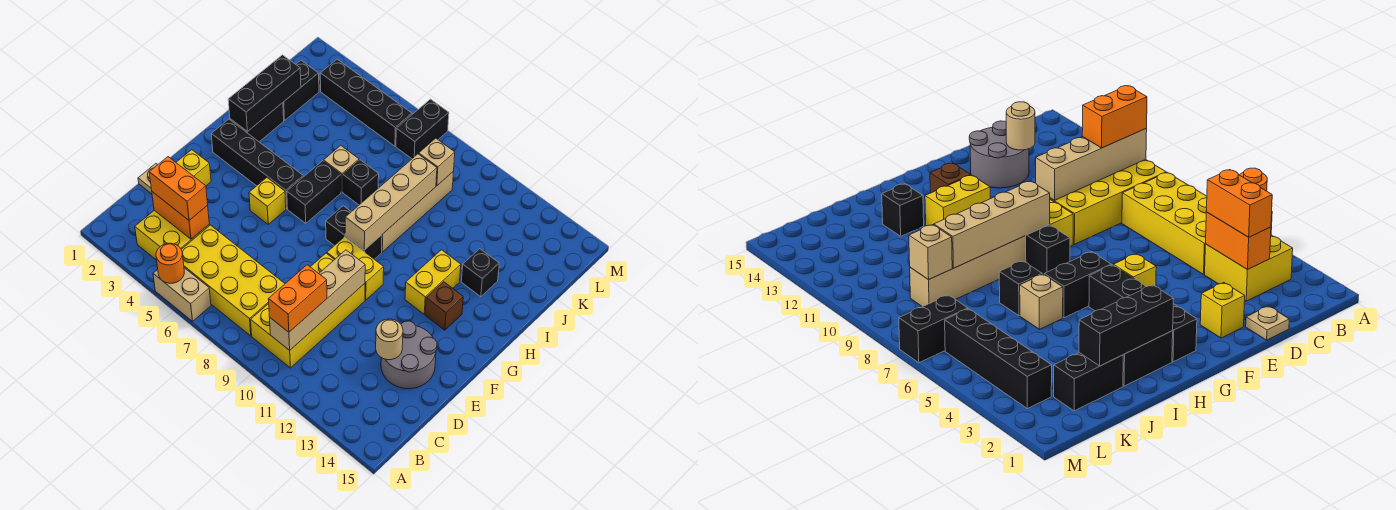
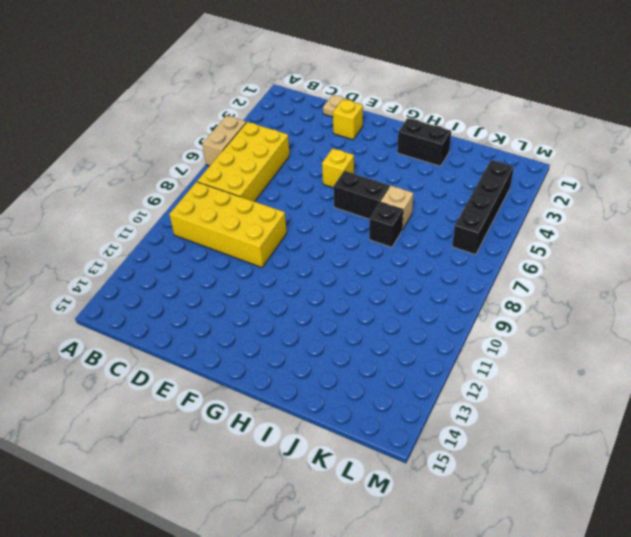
none -> yellow 2x2 brick [135,210,210,260]
none -> grey 2x2 round brick [381,321,437,389]
none -> yellow 1x2 brick [327,237,384,300]
none -> black 1x4 brick [211,119,304,209]

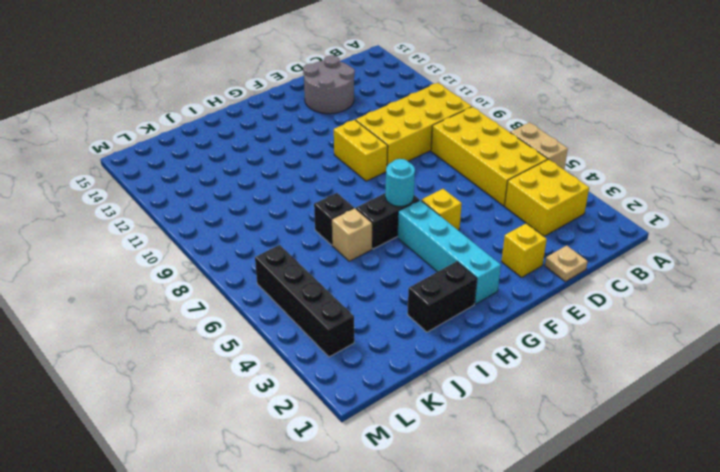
cyan 1x4 brick [397,200,501,304] -> black 1x4 brick [211,119,304,209]
cyan 1x1 round brick [385,159,415,206] -> none
none -> black 1x2 brick [326,206,382,259]
none -> yellow 1x2 brick [405,250,461,314]
none -> brown 1x1 brick [425,282,463,330]
none -> tan 1x4 brick [382,172,453,252]

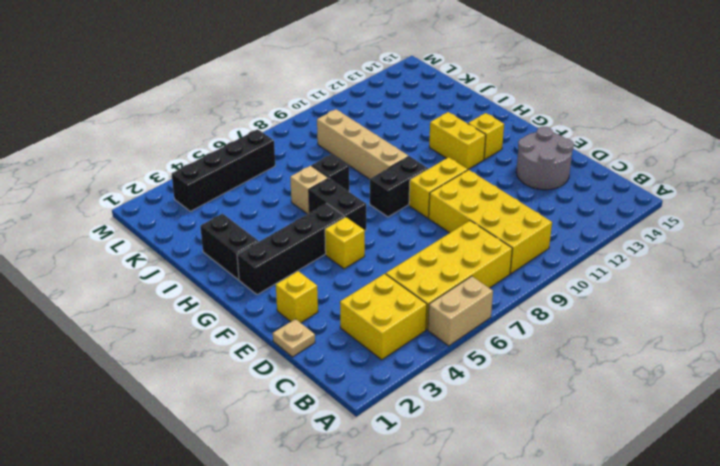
yellow 1x1 brick [468,113,504,159] -> brown 1x1 brick [425,282,463,330]
none -> black 1x1 brick [461,249,499,297]
none -> black 1x2 brick [283,60,319,120]
none -> black 1x2 brick [396,99,449,159]
none -> orange 1x1 round brick [156,243,184,283]

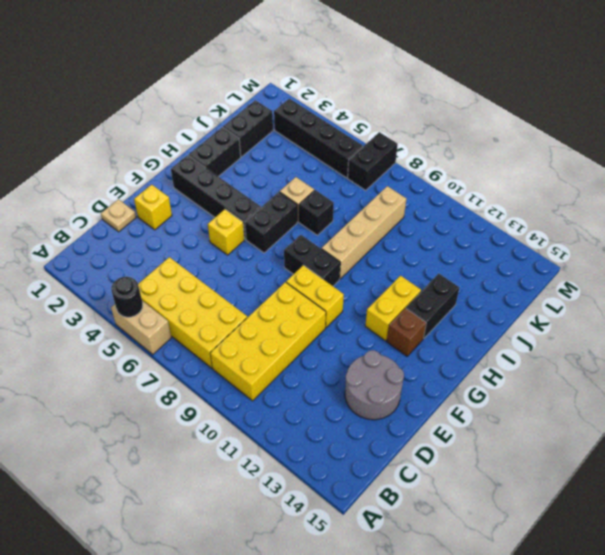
black 1x1 round brick [111,277,143,317] -> orange 1x1 round brick [156,243,184,283]
black 1x2 brick [406,273,460,338] -> black 1x1 brick [461,249,499,297]
none -> yellow 2x2 brick [135,210,210,260]
none -> tan 1x4 brick [270,250,365,350]
none -> orange 1x2 brick [152,192,209,239]
none -> tan 1x1 round brick [376,319,403,360]

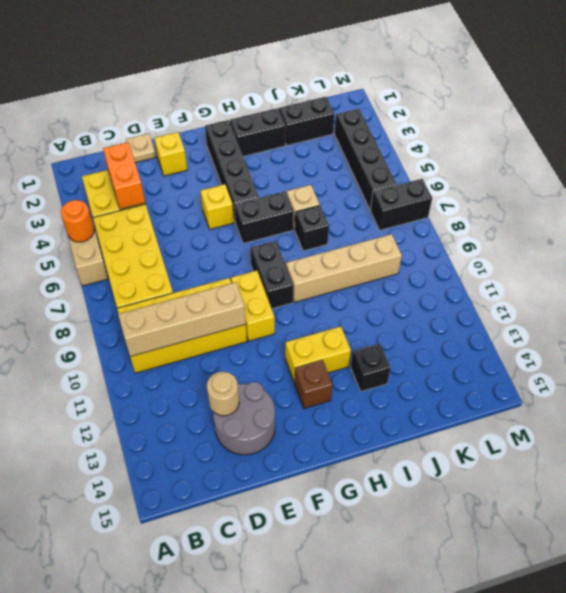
none -> tan 1x4 brick [345,154,437,250]
none -> black 1x3 brick [228,55,301,132]
none -> tan 1x1 brick [419,138,455,186]
none -> orange 1x2 brick [269,265,327,332]

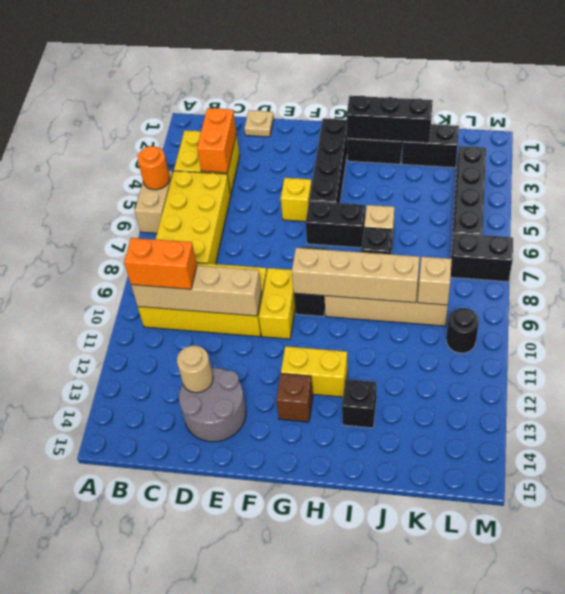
black 1x1 round brick [446,308,479,353] -> none
none -> yellow 1x1 brick [176,150,211,186]
none -> orange 1x2 brick [149,157,208,220]

